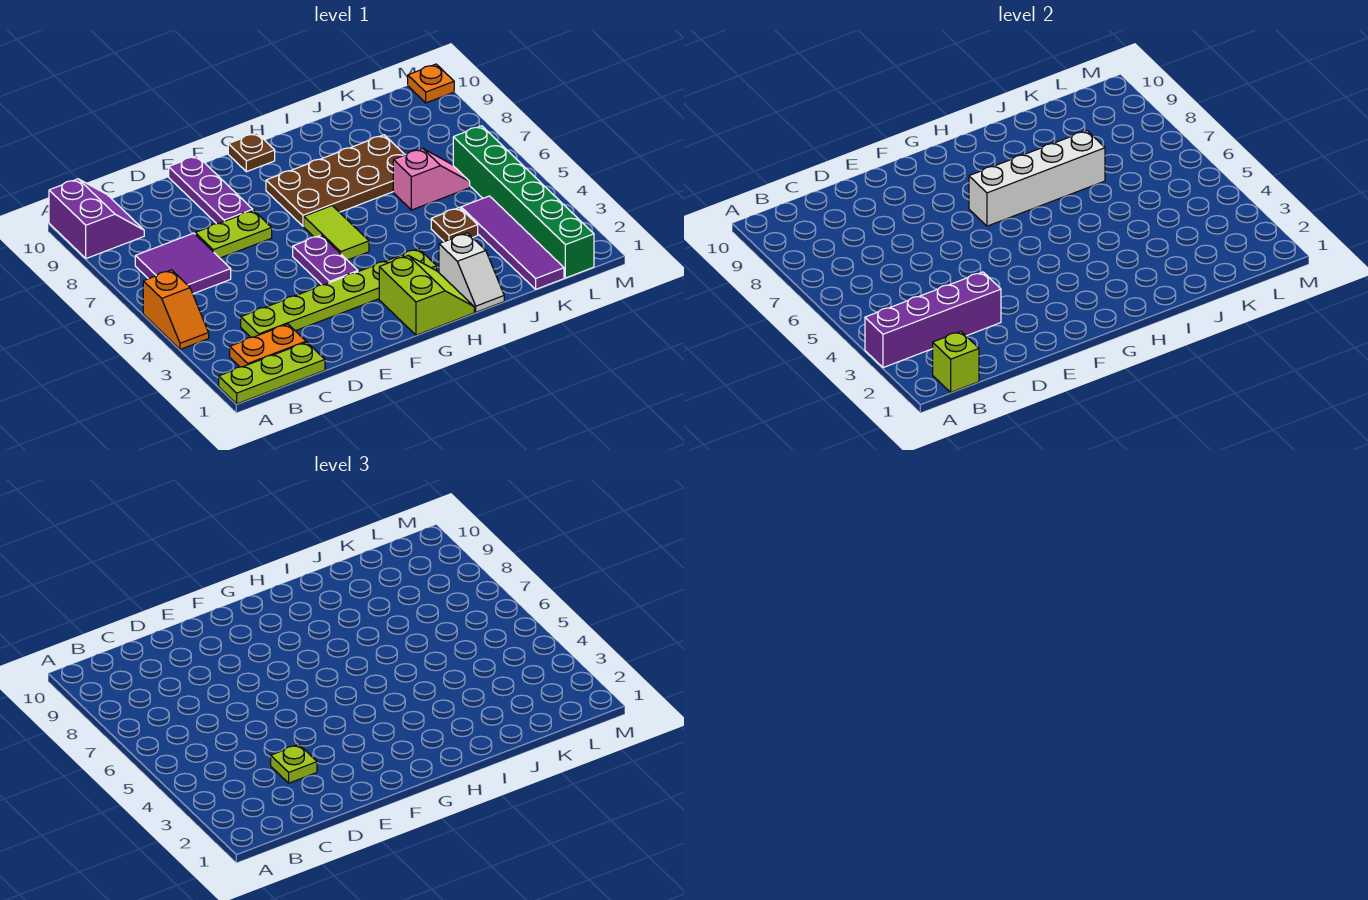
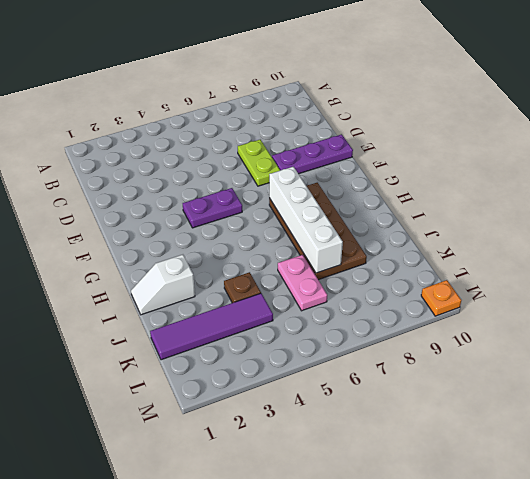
pink 1x2 plate [278,255,327,311] -> pink 1x2 slope [393,148,470,210]
none -> lime 1x3 plate [219,342,325,404]
none -> orange 1x2 slope [143,270,209,349]
none -> purple 2x2 slope [49,179,144,258]

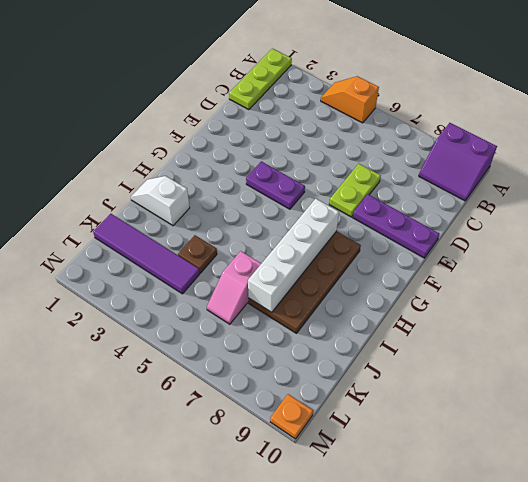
none -> orange 1x2 plate [230,324,306,367]
none -> purple 2x2 tile [135,233,231,294]
none -> lime 1x6 plate [241,249,437,337]

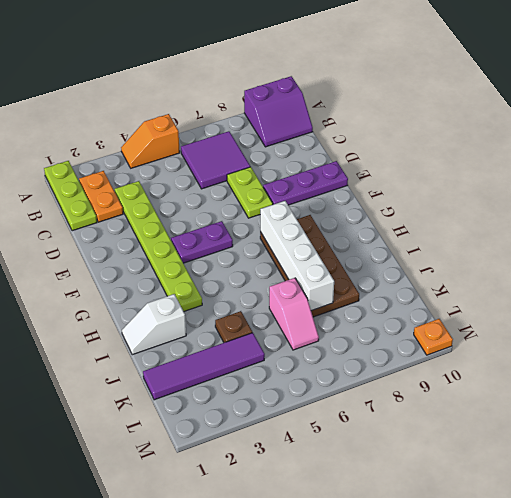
none -> lime 2x2 slope [379,256,474,335]
none -> lime 1x2 tile [304,206,369,260]
none -> brown 1x1 plate [228,133,275,172]

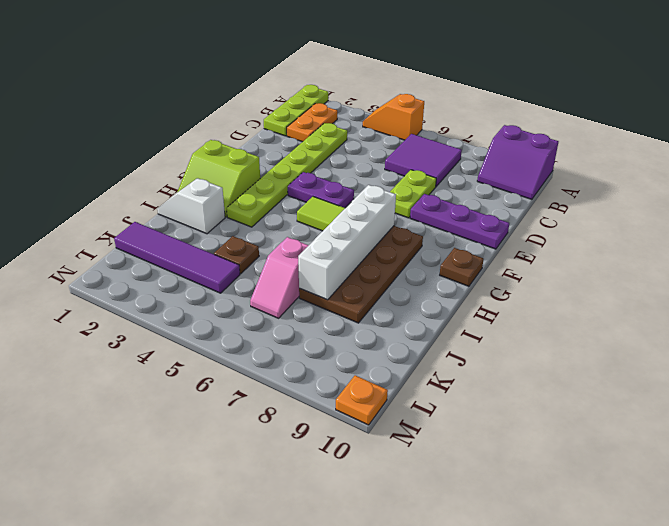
none -> green 1x6 brick [453,126,594,278]
none -> purple 1x4 brick [865,272,1001,368]
none -> lime 1x1 brick [933,331,979,392]

